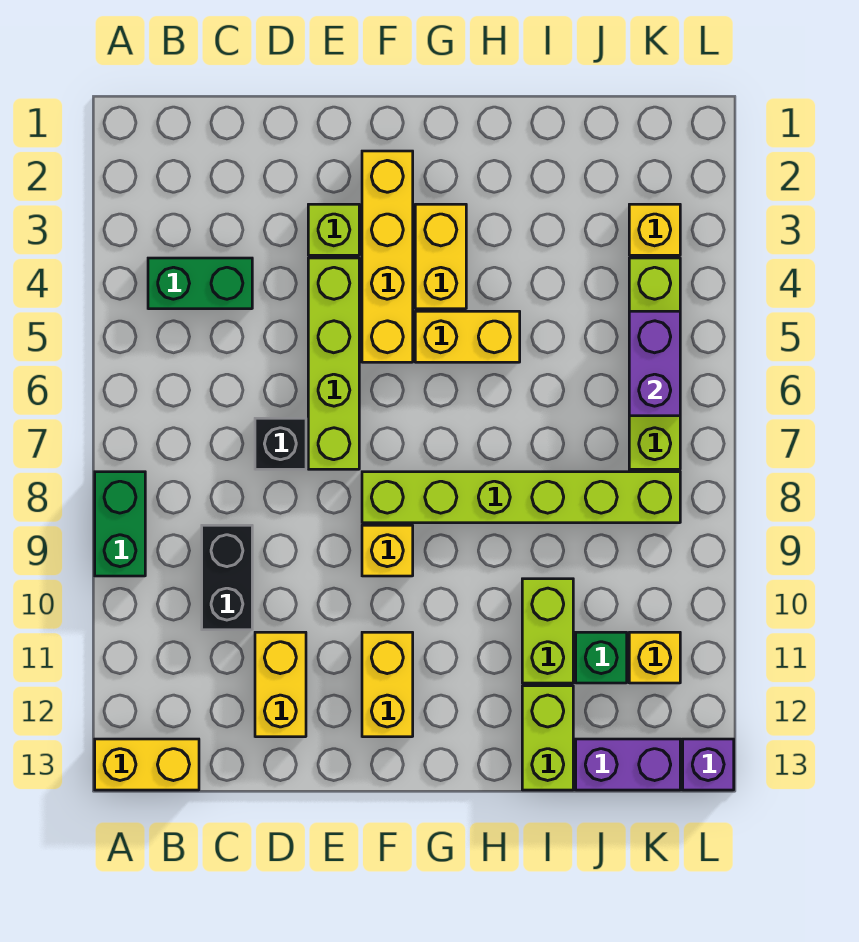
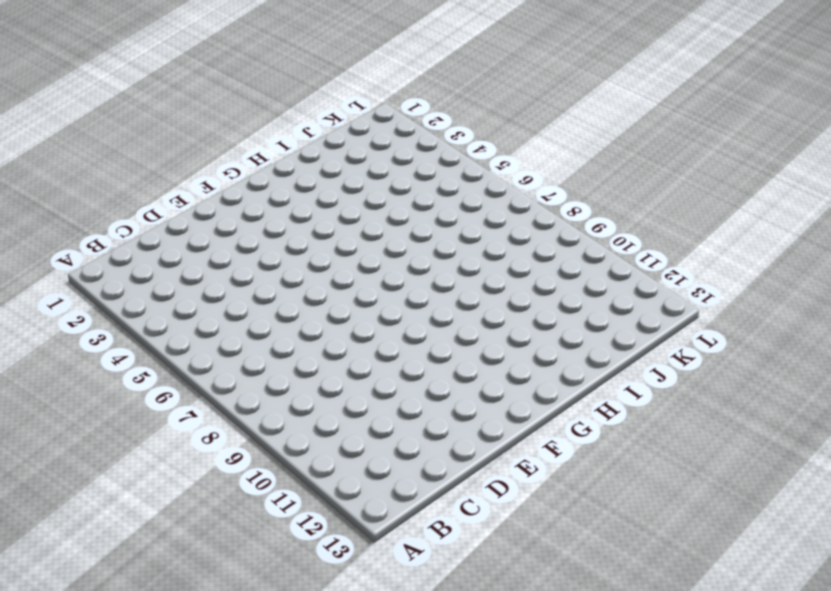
none -> green 1x2 brick [95,472,145,576]
none -> yellow 1x2 brick [95,739,199,790]
none -> green 1x2 brick [148,258,252,309]

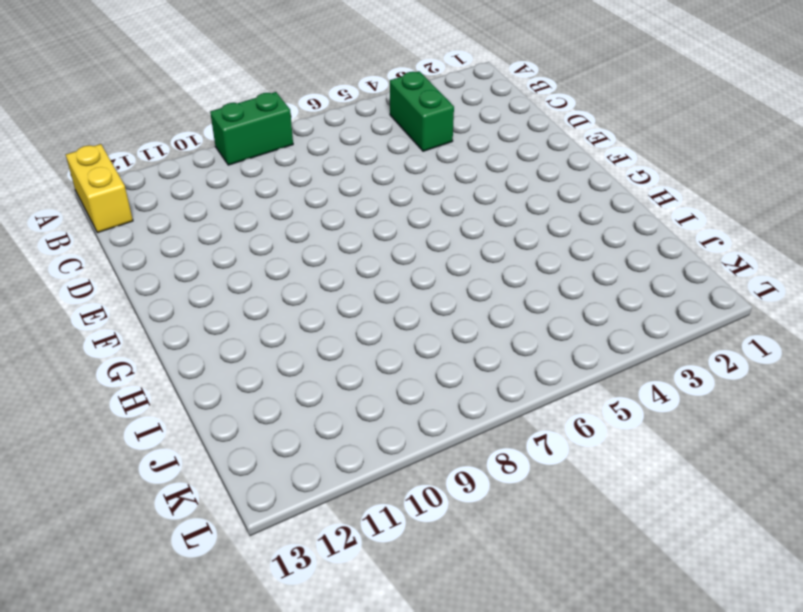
none -> black 1x2 brick [202,525,252,630]
none -> black 1x1 brick [255,418,306,469]
none -> yellow 1x2 brick [255,632,306,737]

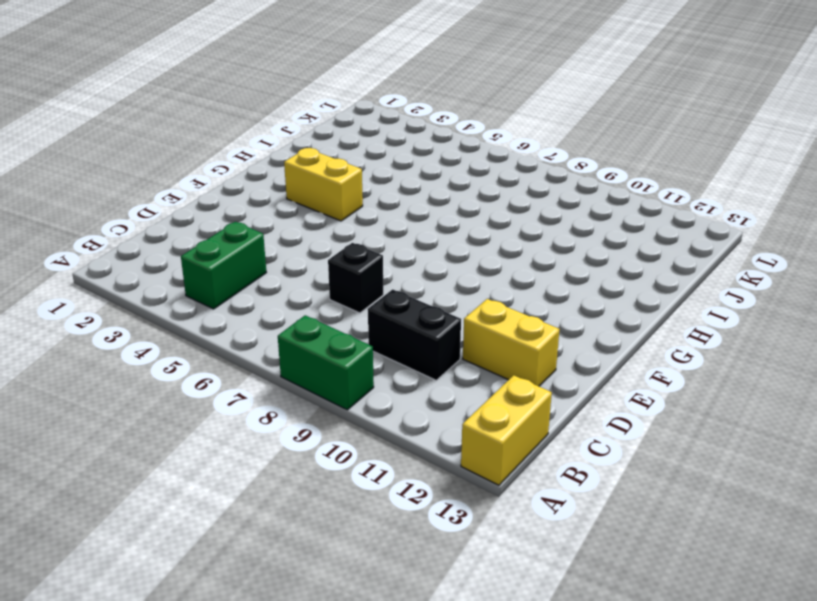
none -> lime 1x1 brick [308,204,359,255]
none -> lime 1x4 brick [308,258,359,469]
none -> yellow 1x4 brick [362,151,413,362]

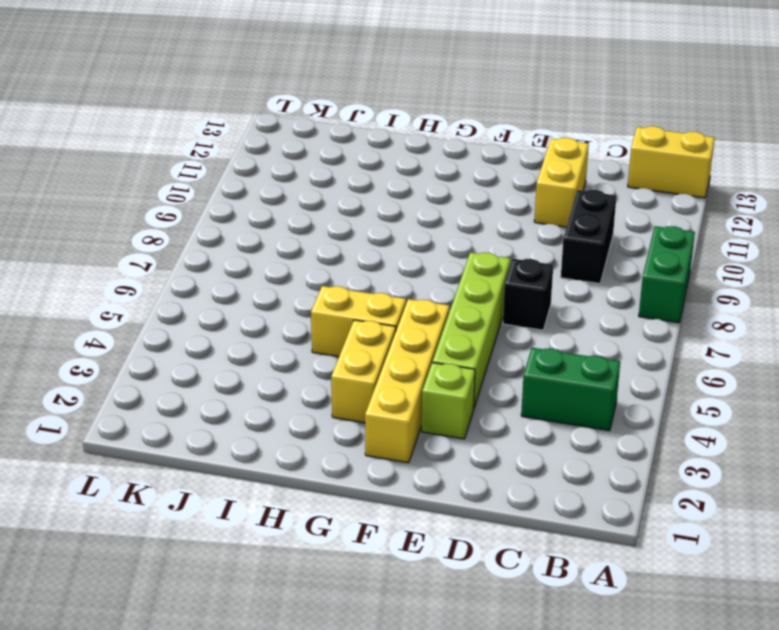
none -> lime 1x6 brick [362,472,680,523]
none -> yellow 1x1 brick [362,525,413,576]
none -> yellow 1x2 brick [362,632,413,737]

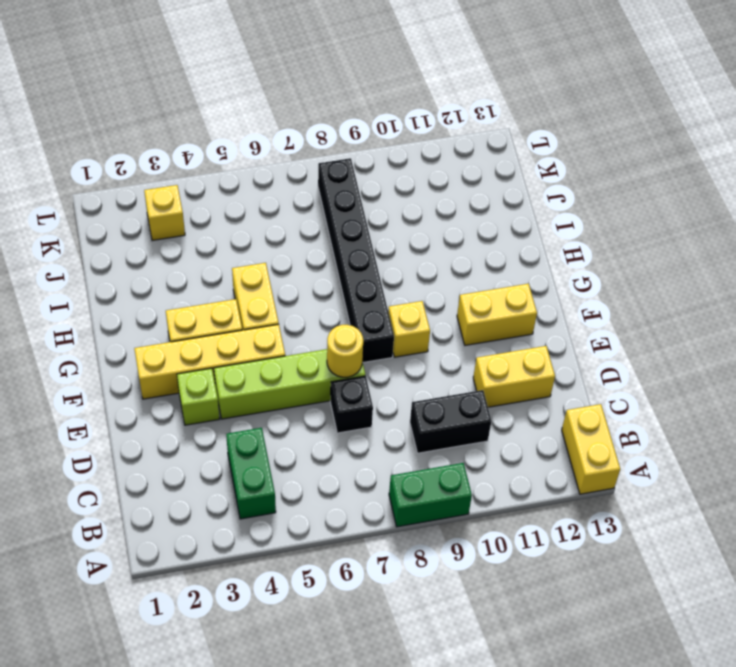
yellow 1x1 round brick [327,325,363,377] -> none
black 1x6 brick [318,158,394,362] -> lime 1x6 brick [362,472,680,523]
none -> lime 1x2 brick [522,579,573,683]
none -> lime 1x2 brick [522,686,573,790]
none -> green 1x1 brick [576,632,627,683]

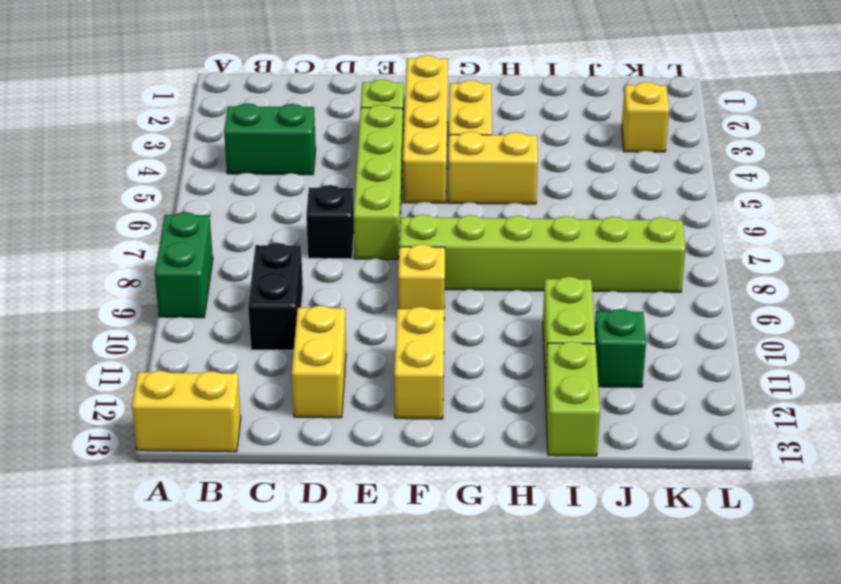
none -> purple 1x2 brick [576,739,680,790]
none -> lime 1x4 brick [629,258,680,469]
none -> yellow 1x1 brick [629,632,680,683]

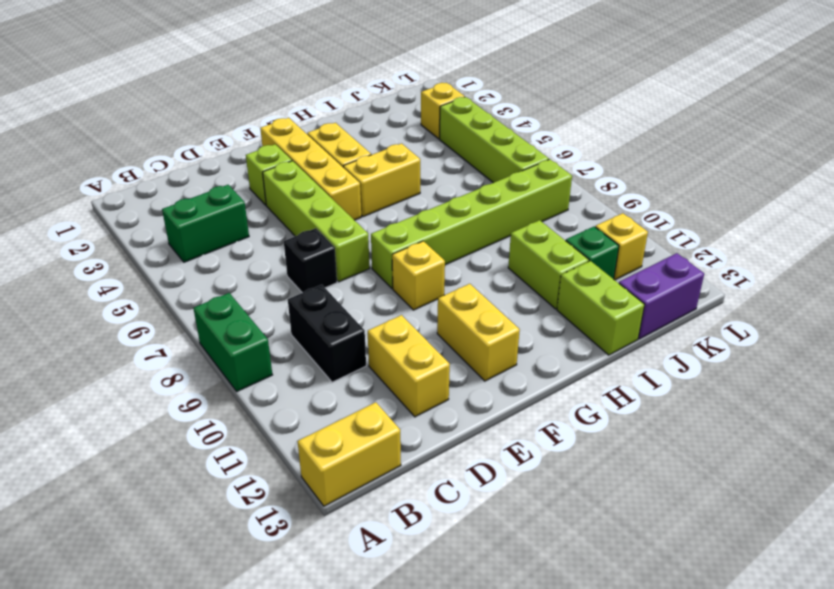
none -> purple 1x1 brick [683,739,734,790]
none -> purple 1x2 brick [629,311,680,416]

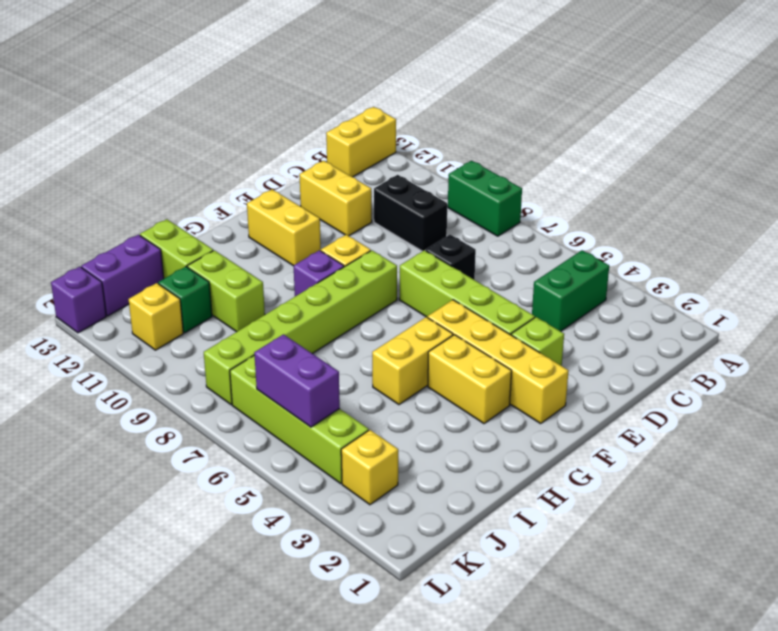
purple 1x1 brick [294,250,344,296] -> none

